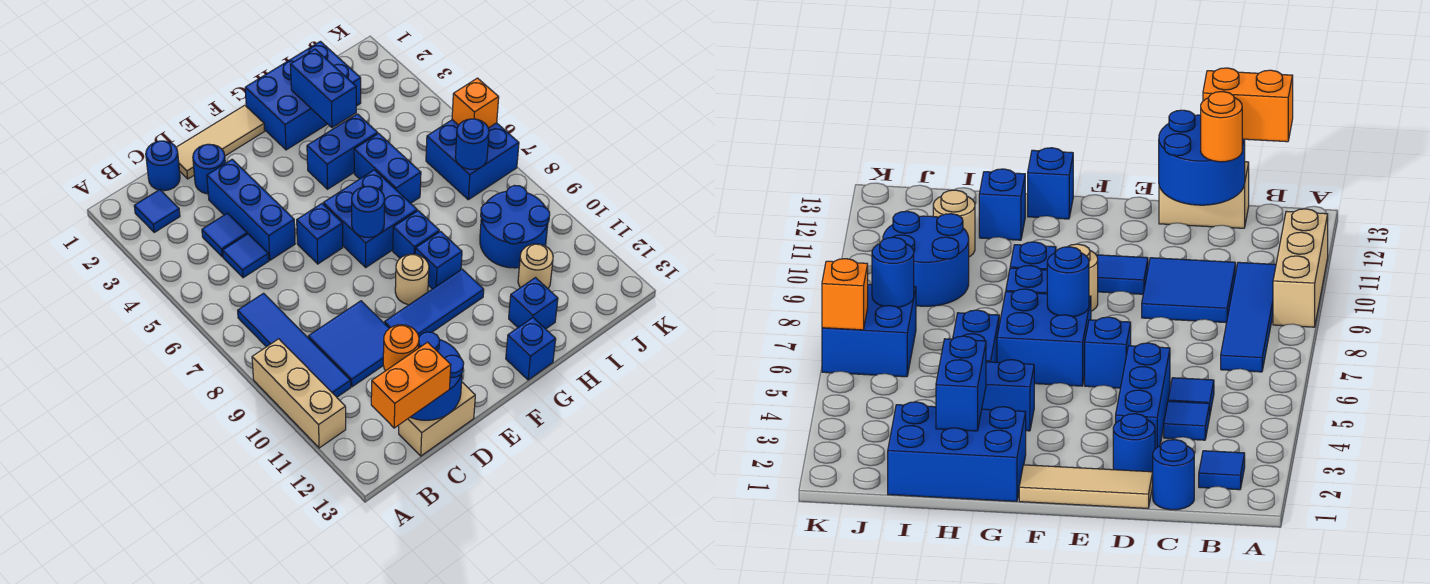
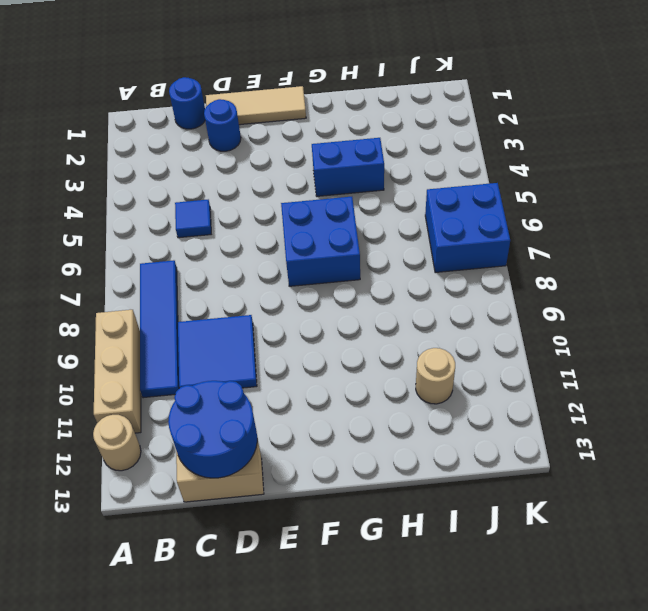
tan 1x1 round brick [93,415,141,471] -> tan 1x1 round brick moved to [395,254,429,305]
none -> blue 1x1 tile [134,190,180,232]
none -> blue 1x1 tile [202,213,247,257]
none -> blue 1x3 brick [207,159,295,260]
none -> blue 1x1 brick [297,204,343,264]

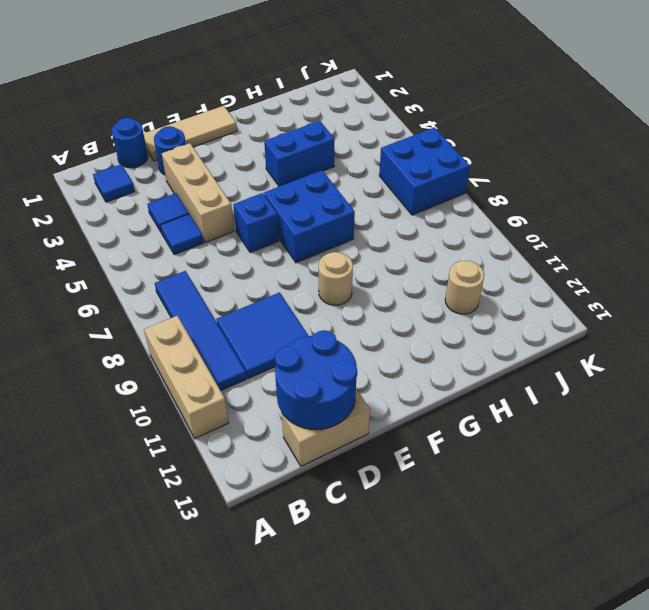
tan 1x3 brick [162,143,234,242] -> blue 1x3 brick [207,159,295,260]
none -> blue 1x3 tile [385,269,484,337]
none -> blue 2x3 brick [245,41,361,150]
none -> blue 1x1 brick [393,211,439,258]
none -> blue 1x1 brick [415,231,462,289]

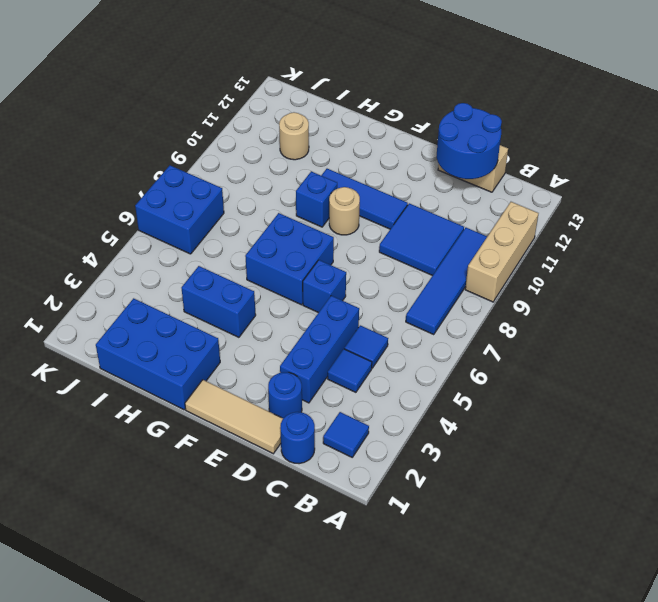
none -> blue 1x1 brick [393,211,439,258]
none -> blue 1x1 brick [506,318,556,380]
none -> blue 1x2 brick [354,133,421,203]
none -> blue 1x1 brick [509,278,558,329]

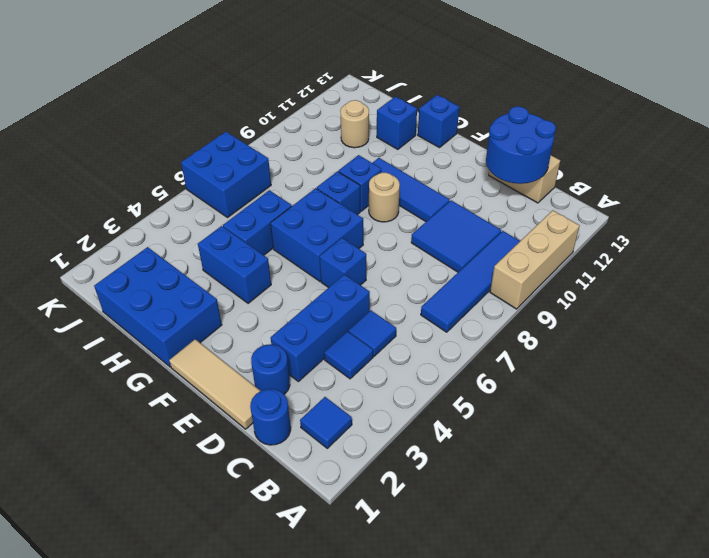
none -> blue 2x2 round brick [480,185,550,268]
none -> blue 1x1 round brick [352,186,385,238]
none -> blue 1x2 brick [290,49,356,128]
none -> blue 1x1 round brick [455,119,489,169]

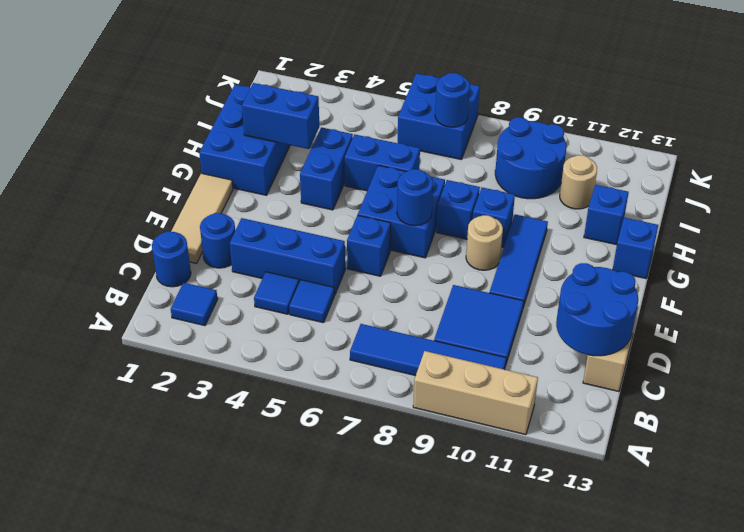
none -> orange 1x1 brick [452,78,499,128]
none -> orange 1x2 brick [371,342,451,428]
none -> orange 1x1 round brick [383,325,419,371]

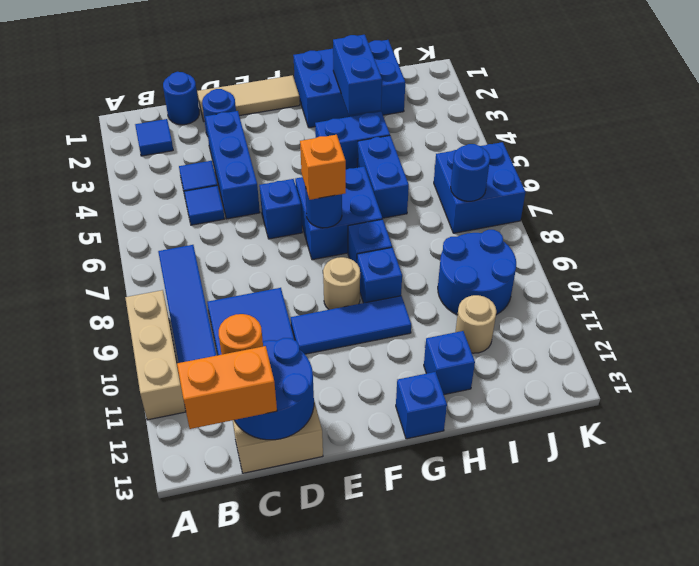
orange 1x1 brick [300,135,346,200] -> orange 1x1 brick moved to [452,78,499,128]

